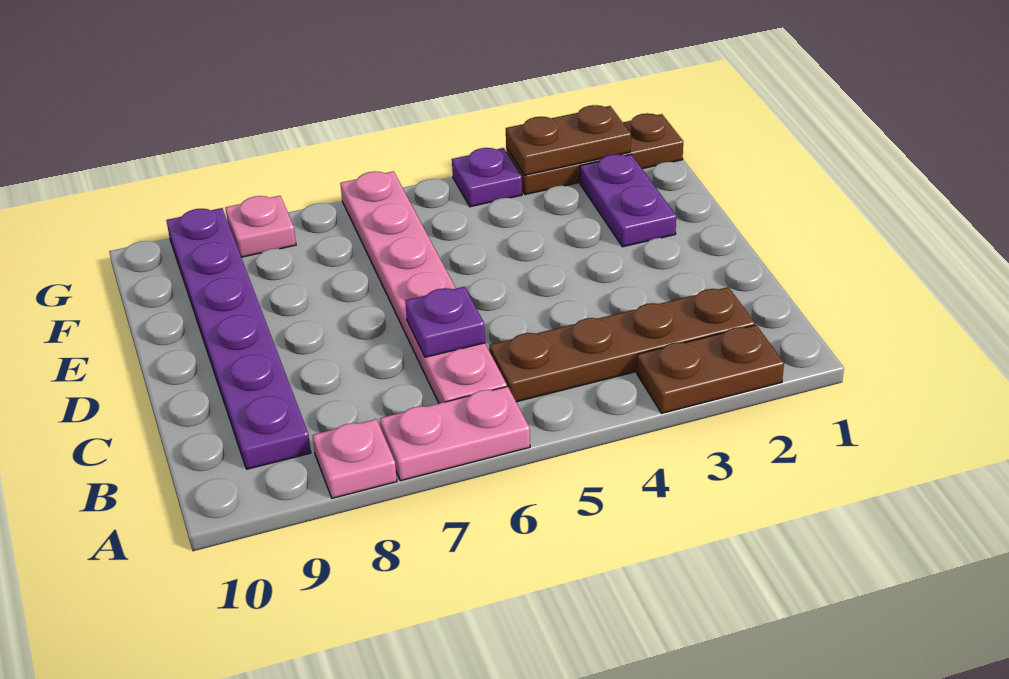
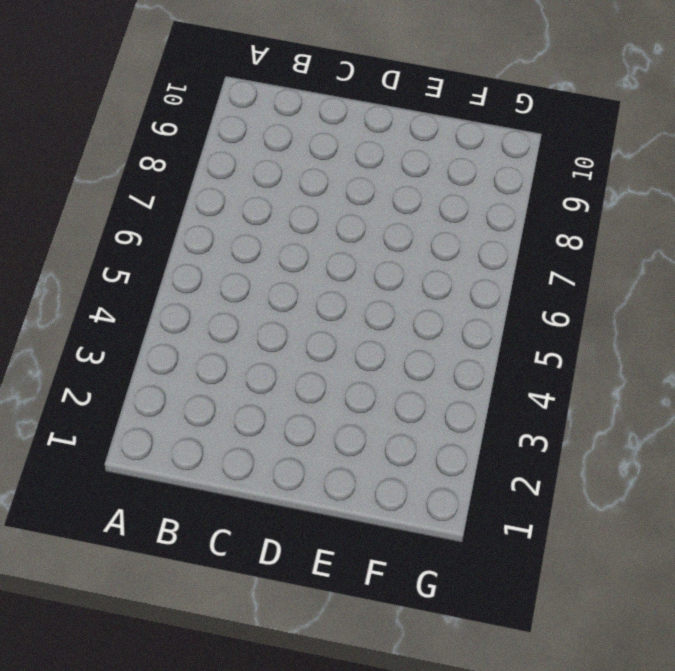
none -> brown 1x2 plate [637,325,784,413]
none -> pink 1x2 plate [380,386,530,481]
none -> pink 1x1 plate [313,419,397,498]

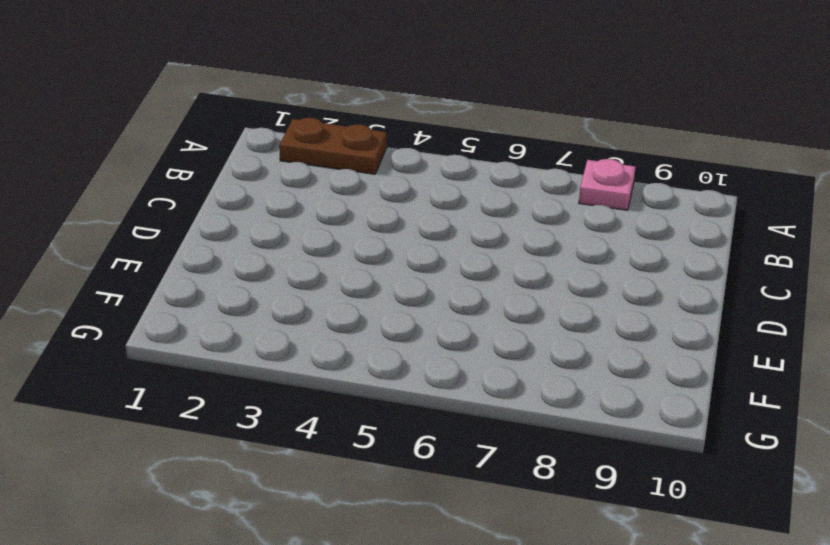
none -> pink 1x2 plate [380,386,530,481]
none -> brown 1x4 plate [489,287,755,402]
none -> pink 1x6 plate [340,171,507,403]

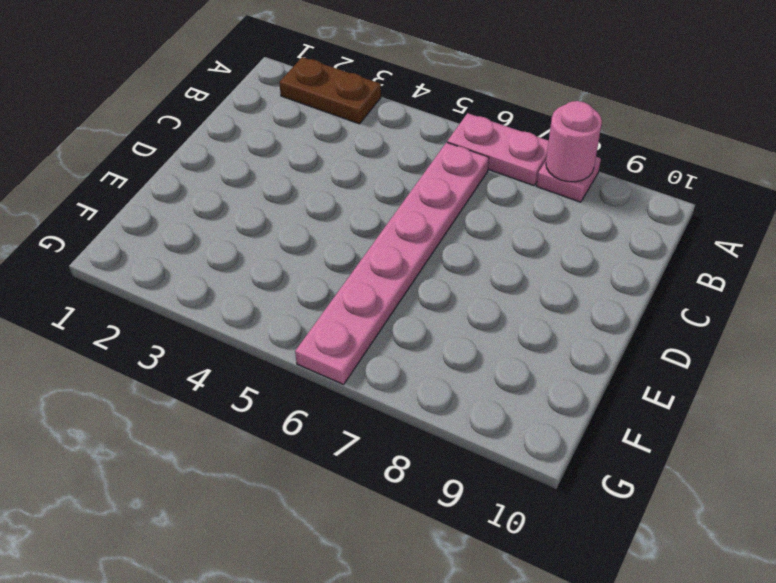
pink 1x1 round brick [546,101,602,182] -> none
none -> brown 1x4 plate [489,287,755,402]
none -> purple 1x6 plate [166,208,311,469]
none -> purple 1x2 plate [580,154,676,247]

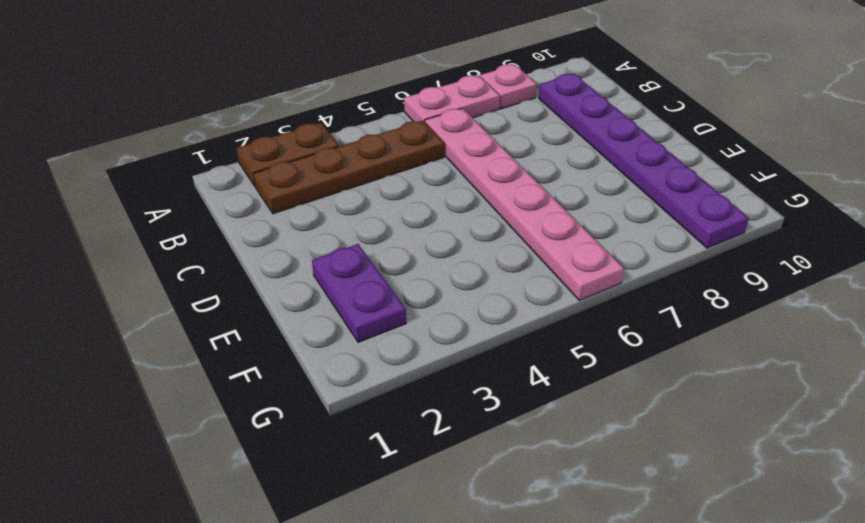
none -> brown 1x3 plate [506,113,683,195]
none -> purple 1x1 plate [452,148,522,207]
none -> pink 1x1 plate [225,196,296,257]

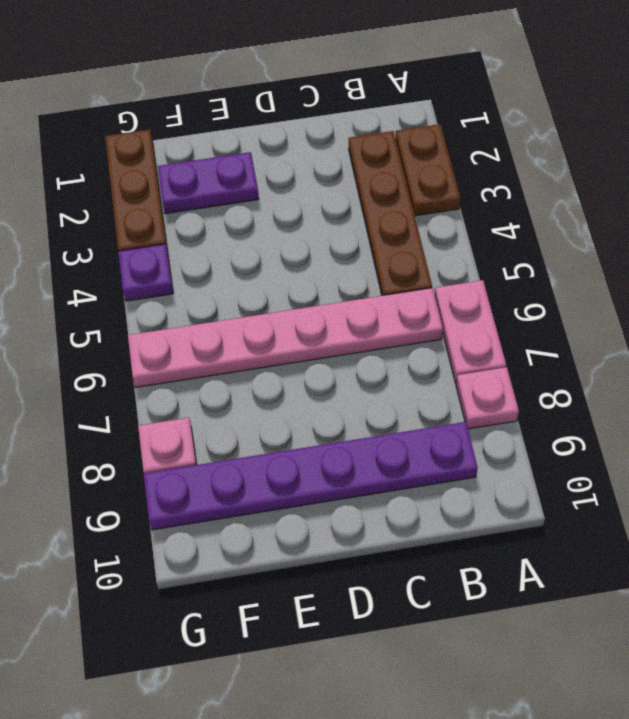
none -> purple 1x1 plate [405,287,485,357]
none -> brown 1x2 plate [506,105,631,175]

